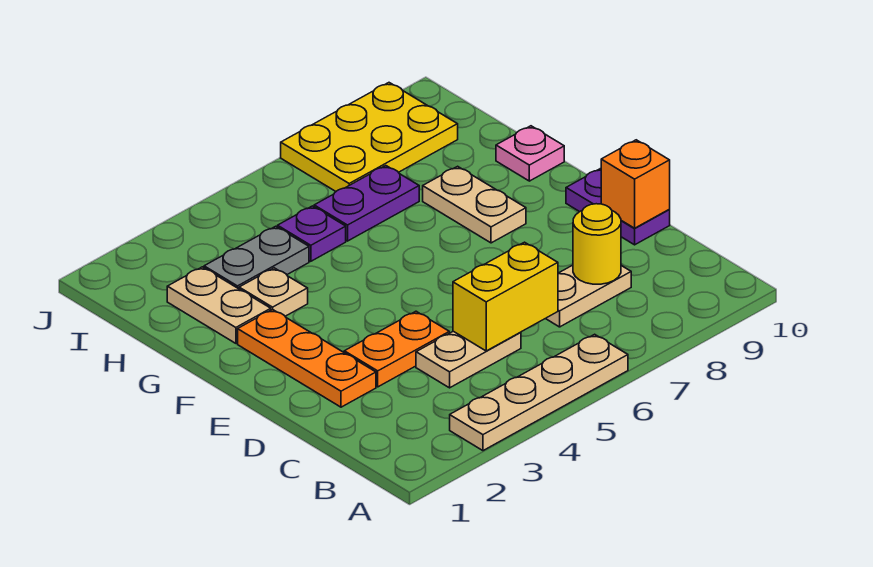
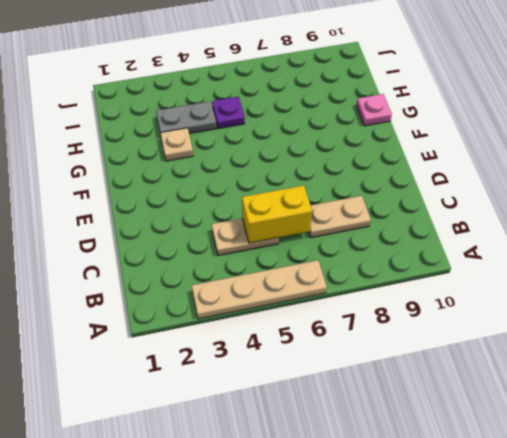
none -> orange 1x3 plate [238,309,376,407]
none -> orange 1x2 plate [344,311,449,387]
none -> purple 1x2 plate [566,168,670,245]

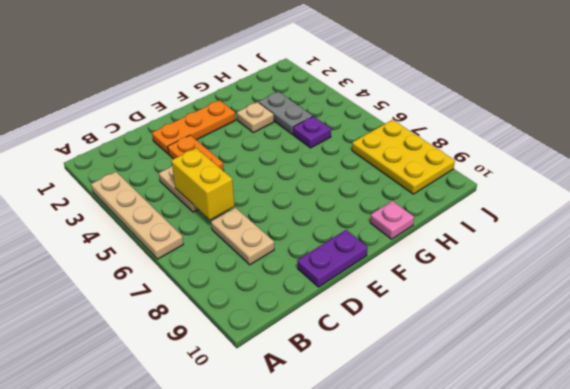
none -> tan 1x2 plate [423,166,526,243]
none -> tan 1x2 plate [167,267,271,343]
none -> purple 1x2 plate [314,166,419,241]

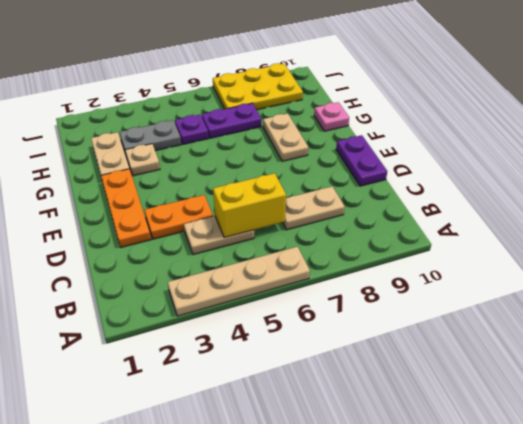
none -> yellow 1x1 round brick [573,204,621,284]
none -> orange 1x1 brick [601,140,670,228]

